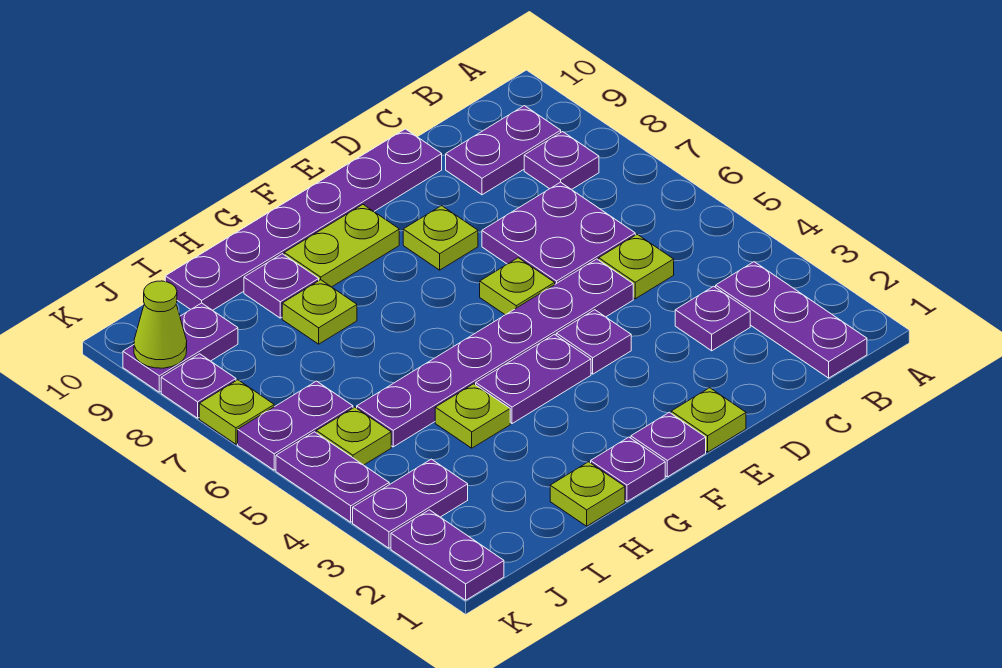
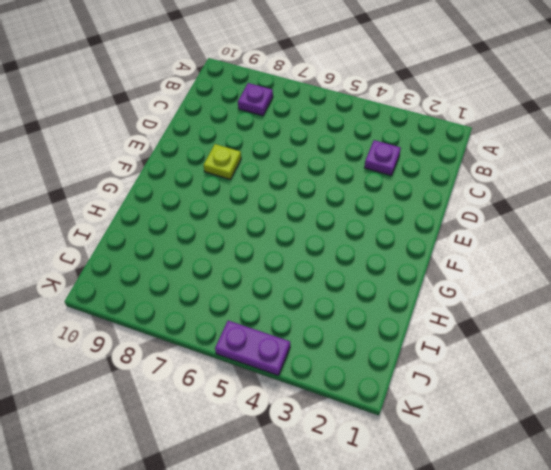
none -> purple 1x3 plate [716,262,867,378]
none -> purple 1x2 plate [446,106,561,195]
none -> lime 1x1 plate [599,234,674,299]

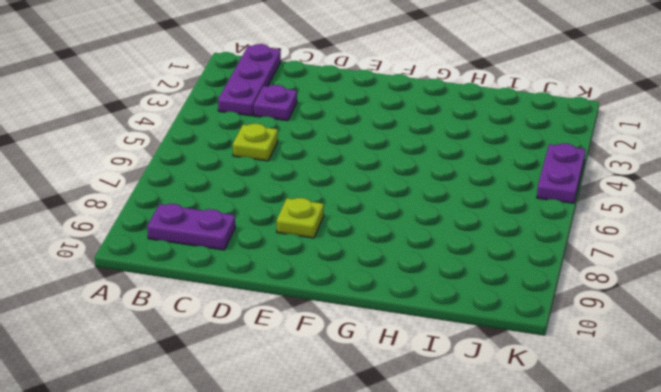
none -> purple 1x1 plate [524,132,599,190]
none -> purple 2x2 plate [482,182,635,284]
none -> purple 1x6 plate [357,259,633,447]

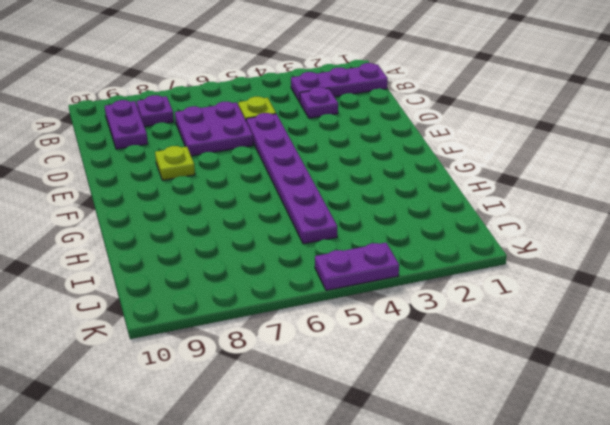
none -> purple 1x6 plate [165,129,442,310]
none -> lime 1x1 plate [671,388,746,452]
none -> purple 1x1 plate [556,310,631,374]

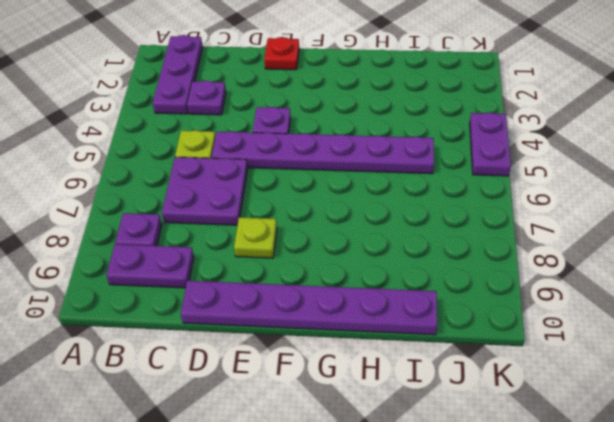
red 1x1 plate [264,37,299,70] -> lime 1x1 plate [671,388,746,452]
none -> lime 1x1 plate [480,258,555,315]
none -> purple 1x1 plate [631,412,706,477]
none -> purple 1x2 plate [476,334,591,424]

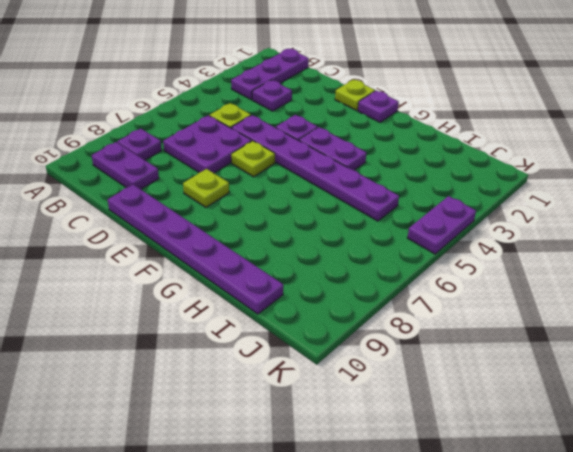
none -> lime 1x2 plate [284,205,399,287]
none -> purple 1x1 plate [591,437,665,501]
none -> lime 1x1 plate [550,462,625,526]

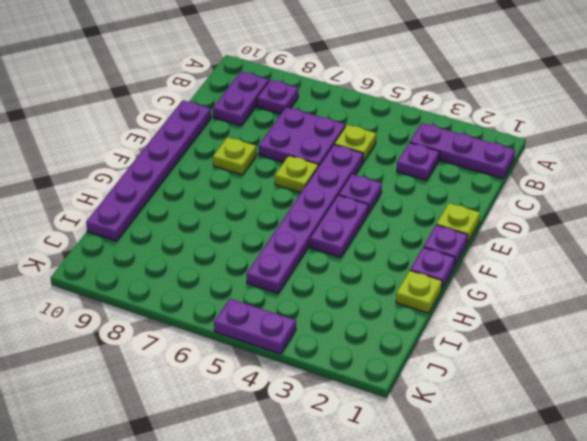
none -> lime 1x2 plate [284,205,399,287]
none -> lime 1x1 plate [435,384,510,448]
none -> lime 1x1 plate [282,280,357,344]

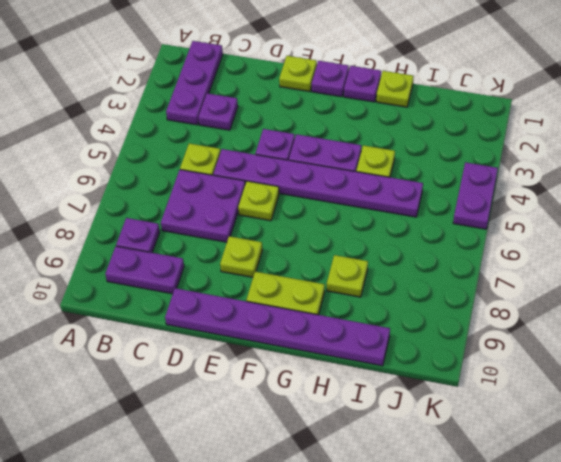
none -> purple 1x1 plate [244,254,319,318]
none -> purple 1x2 plate [353,459,468,548]
none -> lime 1x1 plate [316,407,391,465]

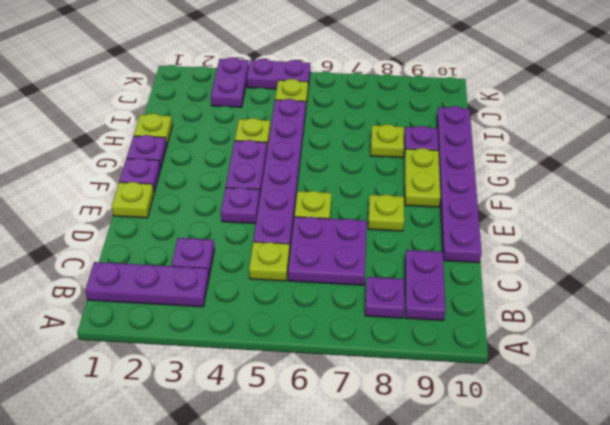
none -> purple 1x2 plate [238,381,353,470]
none -> purple 1x2 plate [123,303,238,392]
none -> purple 1x2 plate [391,510,504,600]

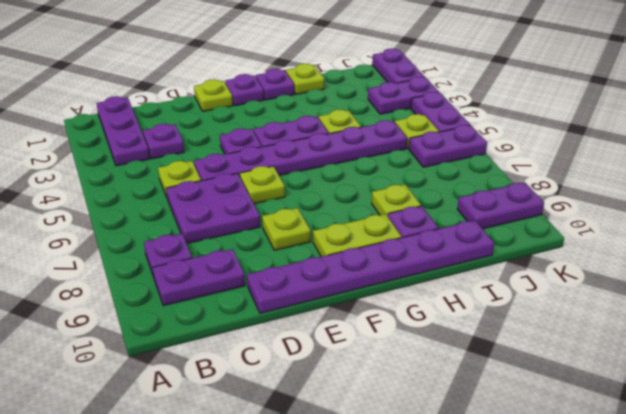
none -> lime 1x1 plate [199,380,275,444]
none -> purple 1x1 plate [161,354,236,418]
none -> lime 1x1 cone [134,281,187,368]

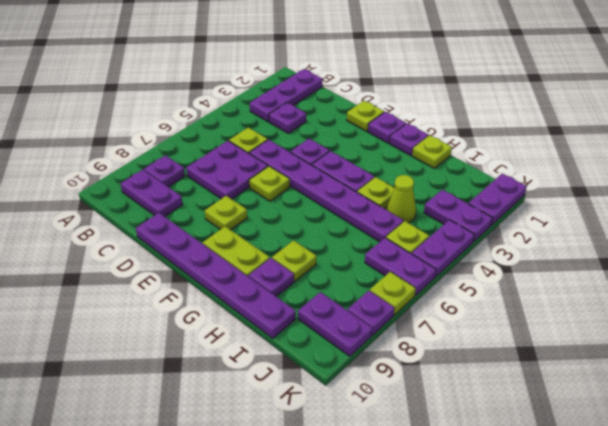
lime 1x1 cone [387,175,416,223] -> lime 1x1 cone moved to [134,281,187,368]

